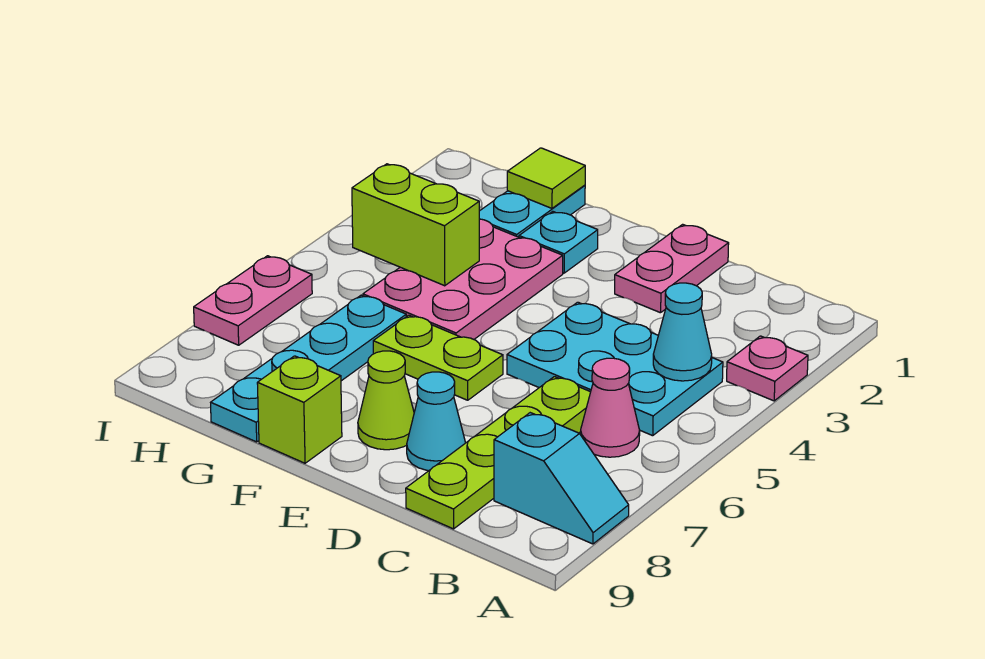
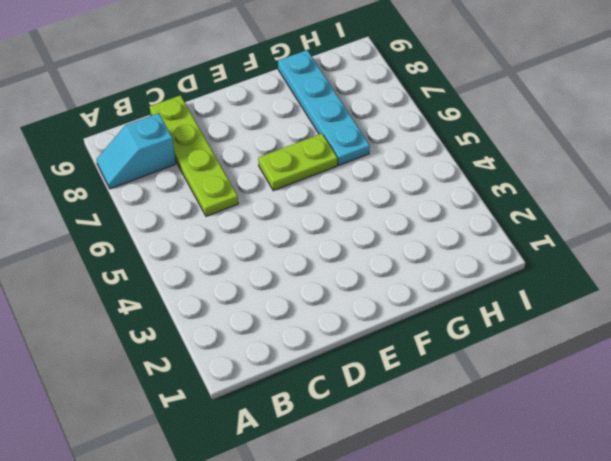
none -> pink 1x1 plate [727,336,808,401]
none -> cyan 2x3 plate [507,302,723,436]
none -> pink 1x1 cone [581,358,640,457]

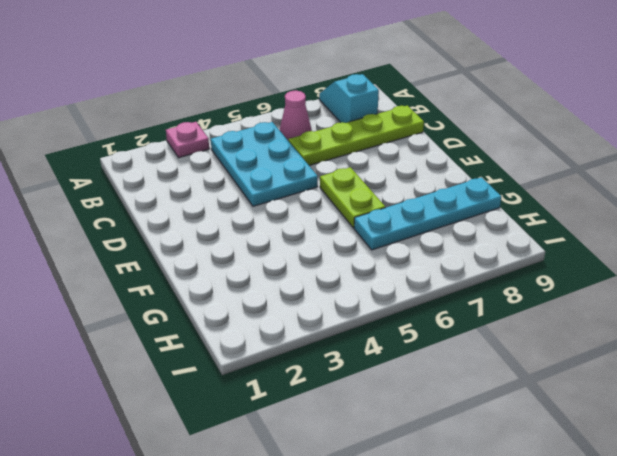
none -> pink 1x2 plate [615,224,729,313]
none -> cyan 1x1 cone [407,372,465,471]
none -> lime 1x1 cone [358,351,414,450]

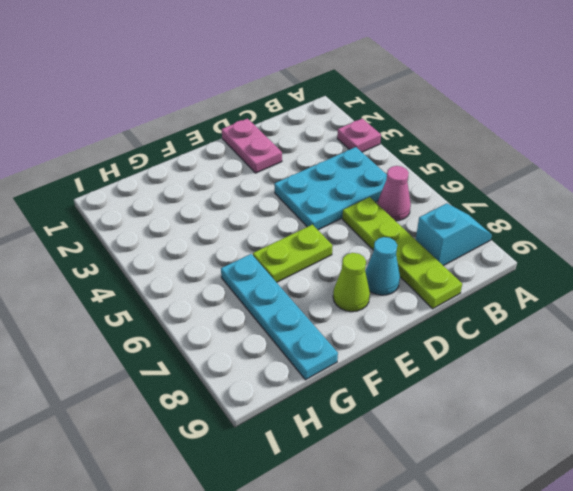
none -> cyan 1x1 plate [519,211,598,273]
none -> pink 2x3 plate [363,219,563,339]
none -> lime 1x1 brick [257,356,342,463]

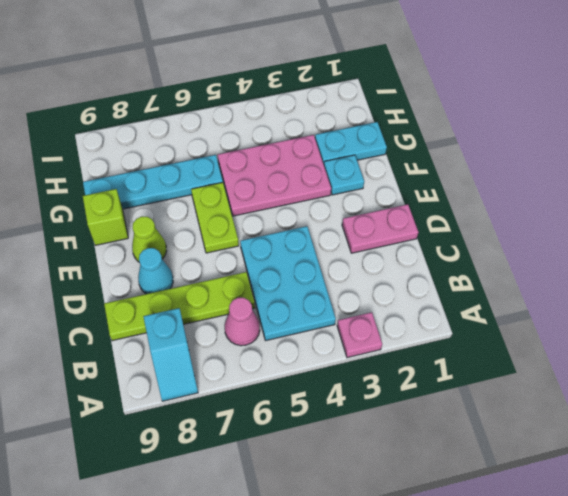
none -> pink 1x2 plate [194,256,312,345]
none -> cyan 1x1 cone [653,283,712,381]
none -> lime 1x1 tile [507,148,585,208]

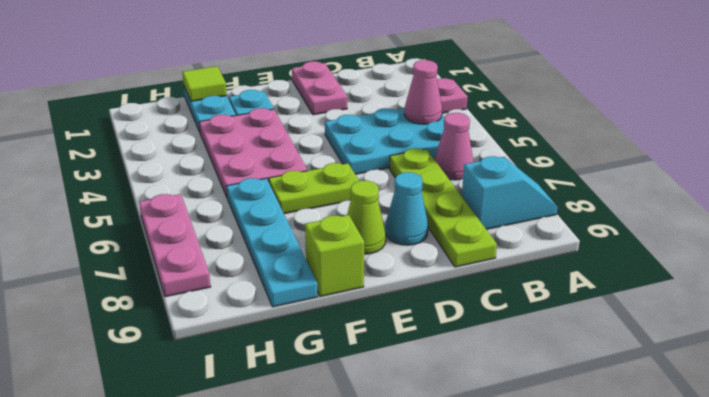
pink 1x1 cone [404,60,442,124] -> cyan 1x1 cone [653,283,712,381]
pink 1x3 plate [139,194,211,297] -> pink 1x2 plate [194,256,312,345]
none -> lime 1x2 brick [352,164,479,286]

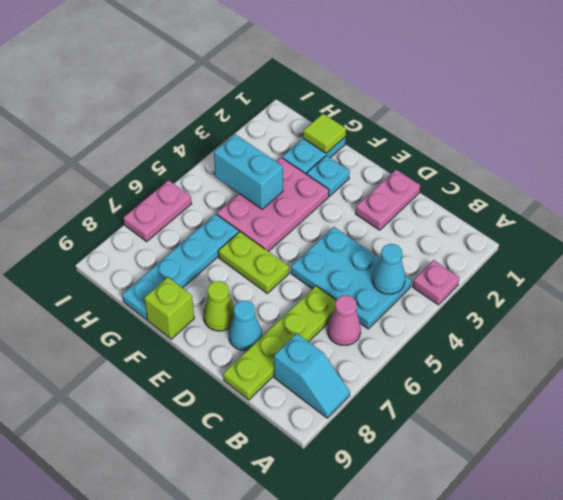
cyan 1x2 brick [214,134,283,209] -> lime 1x2 brick [352,164,479,286]

